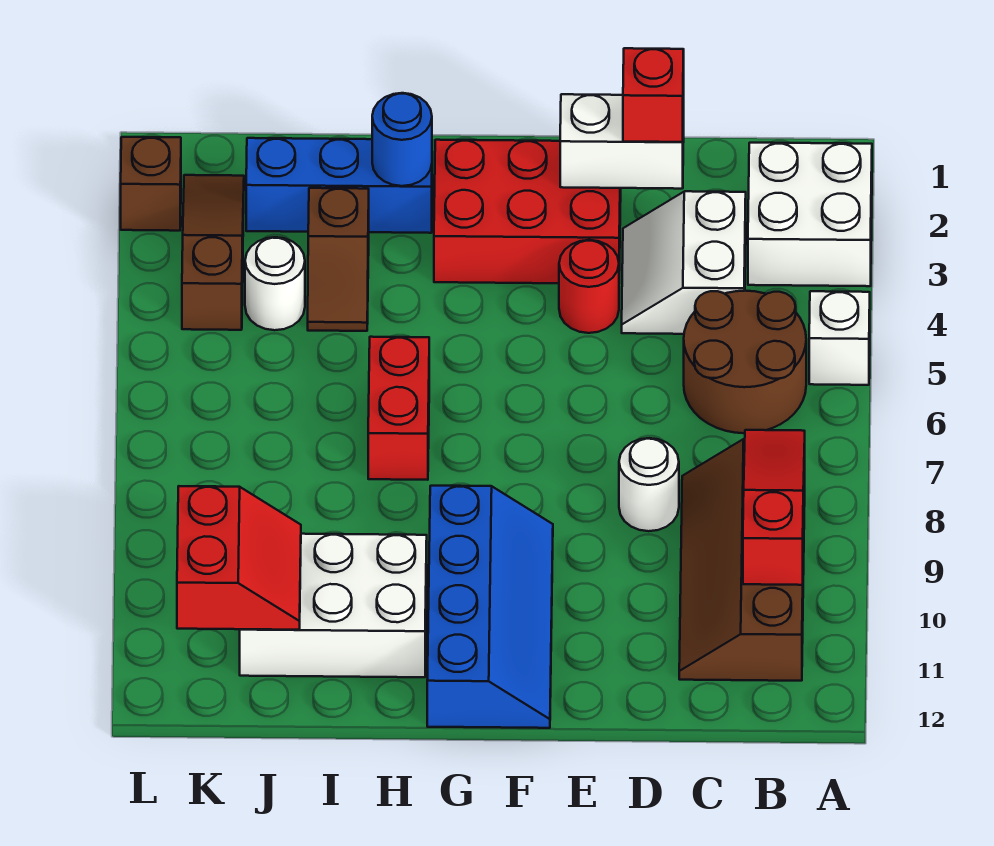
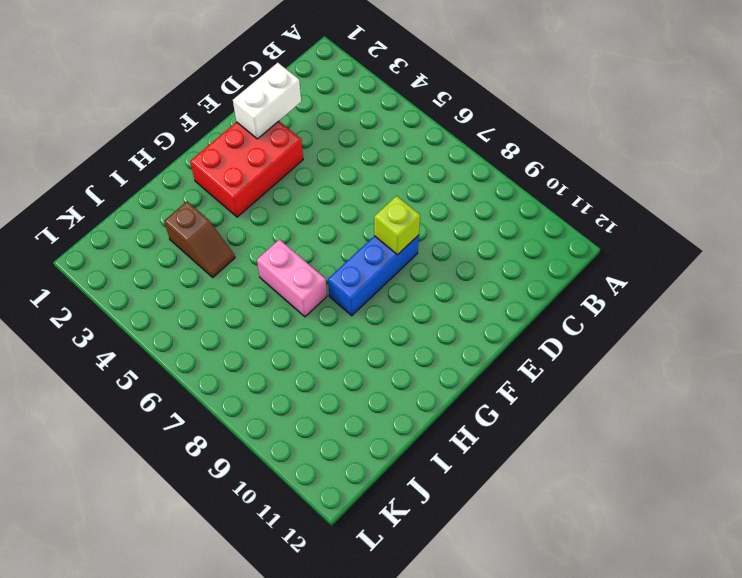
blue 1x3 brick [328,235,419,316] -> blue 1x3 brick moved to [246,138,432,233]
lime 1x1 brick [374,196,420,255] -> none
pink 1x2 brick [257,239,327,317] -> red 1x2 brick [368,337,429,480]
none -> white 2x2 brick [748,143,872,286]
none -> white 1x1 brick [809,291,870,385]
none -> brown 2x2 round brick [684,291,806,433]

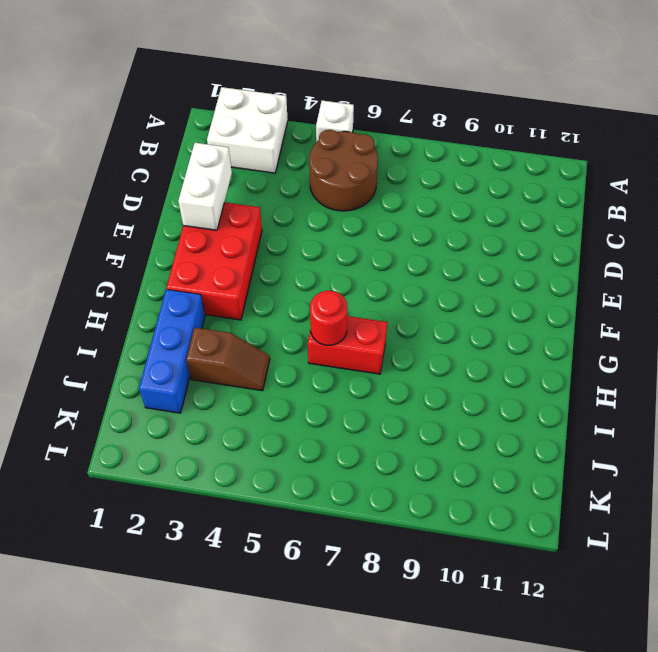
red 1x1 round brick [310,291,347,345] -> red 1x1 round brick moved to [559,240,619,333]
none -> brown 2x4 slope [679,439,805,681]
none -> white 2x2 slope [622,191,746,334]
none -> white 1x1 round brick [619,438,679,531]

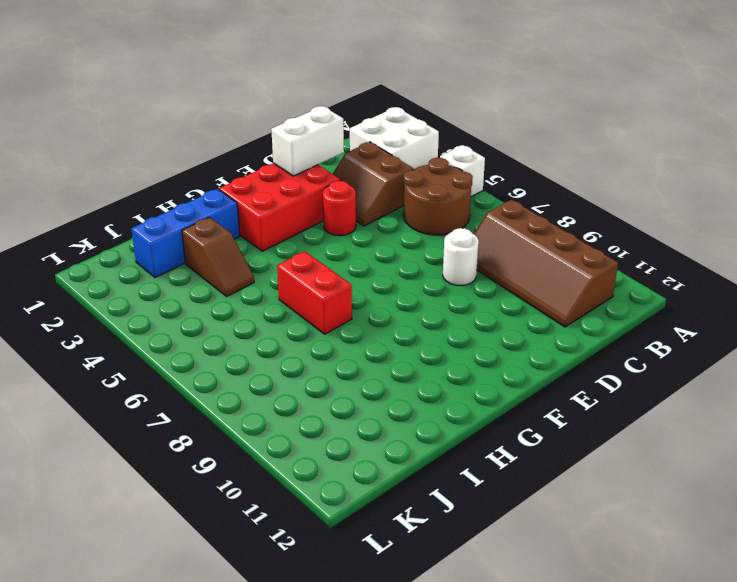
brown 2x2 slope [333,142,413,226] -> white 2x2 slope [622,191,746,334]
none -> blue 2x4 slope [427,486,553,728]
none -> white 2x3 brick [240,534,427,677]
none -> white 1x1 round brick [245,237,305,330]

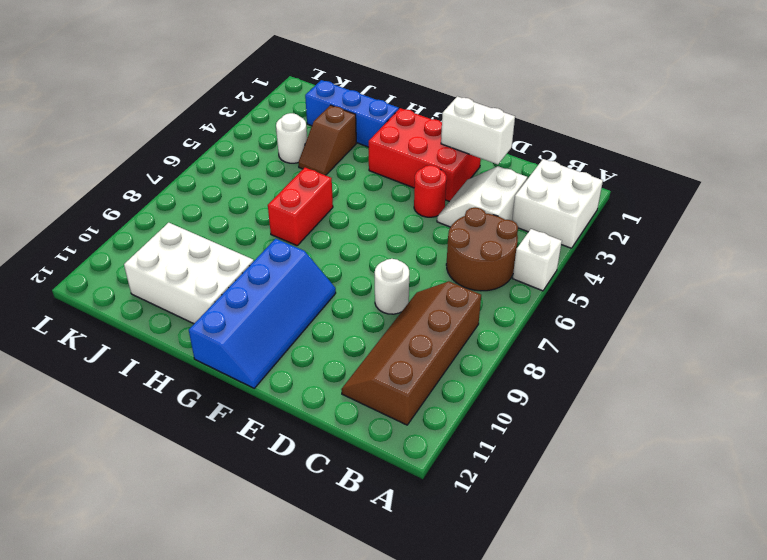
none -> brown 1x3 slope [182,175,244,330]
none -> brown 1x1 brick [121,137,181,231]
none -> red 1x3 slope [743,430,805,585]

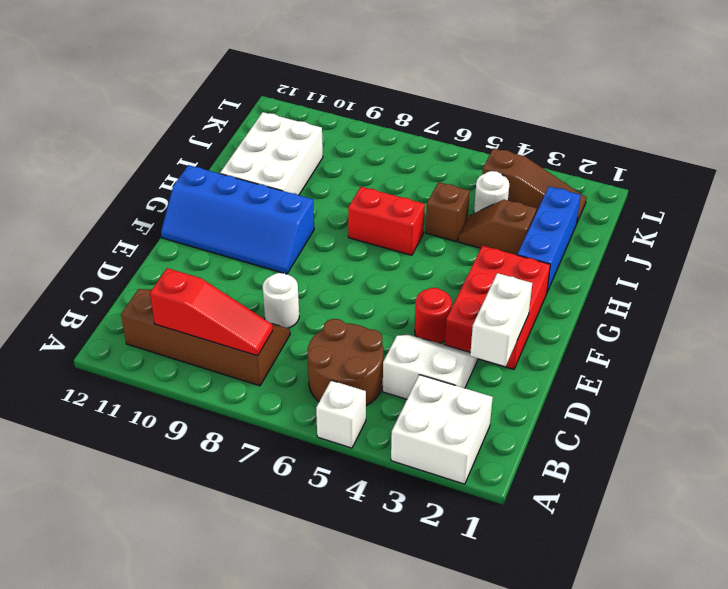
brown 1x1 brick [426,182,470,242] -> brown 1x1 brick moved to [121,137,181,231]
none -> blue 1x1 round brick [372,93,432,186]
none -> red 2x2 slope [177,486,301,630]
none -> red 1x1 brick [623,48,684,142]

